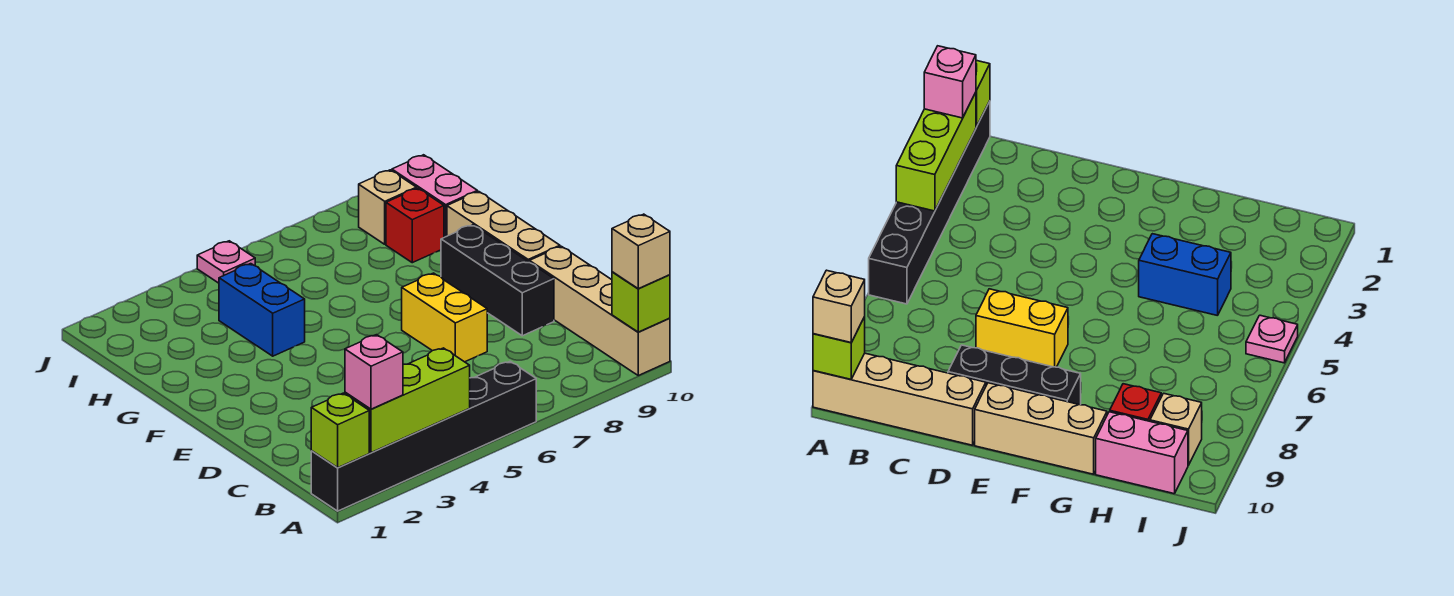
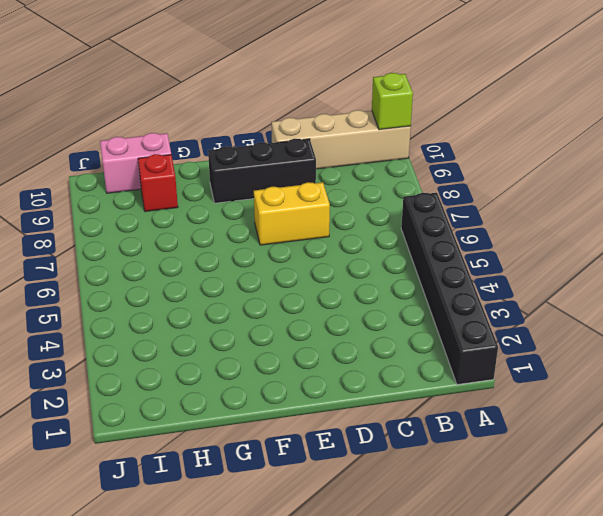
none -> tan 1x3 brick [447,191,560,262]
none -> blue 1x2 brick [219,264,305,356]
none -> tan 1x1 brick [359,170,417,244]

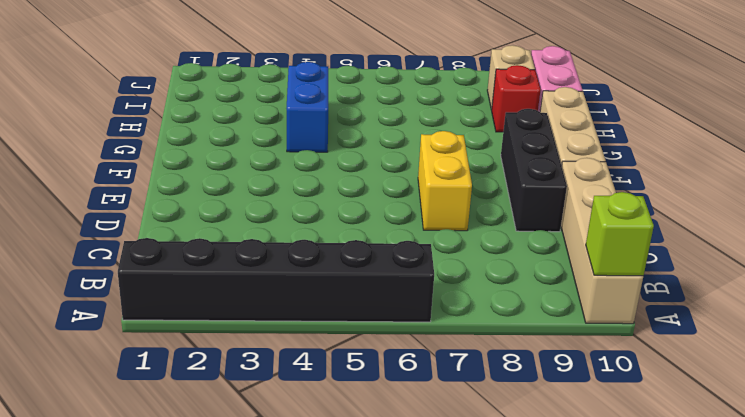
none -> pink 1x1 plate [197,241,255,283]
none -> lime 1x1 brick [311,393,369,468]
none -> lime 1x3 brick [345,348,470,453]

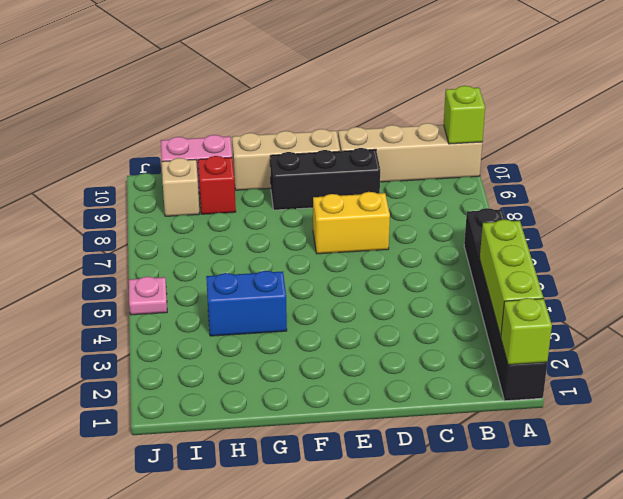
none -> pink 1x1 brick [345,335,403,409]
none -> tan 1x1 brick [612,214,670,289]

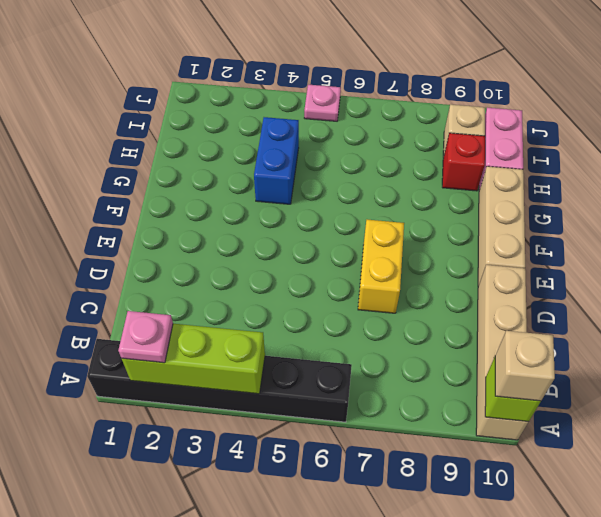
pink 1x1 plate [118,311,173,363] -> pink 1x1 brick [345,335,403,409]
none -> black 1x3 brick [441,225,554,336]
none -> lime 1x1 brick [311,393,369,468]

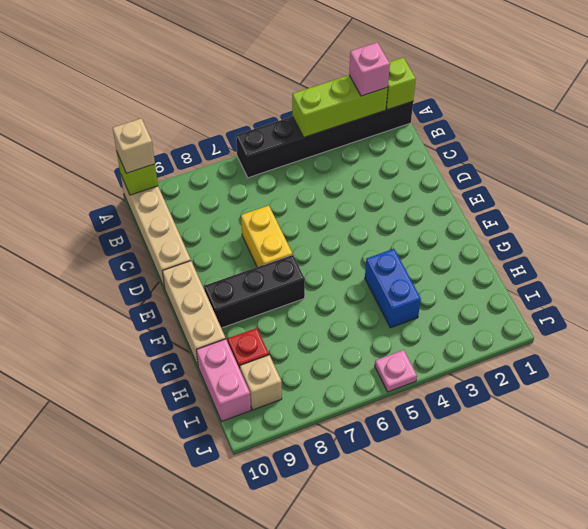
black 1x3 brick [204,255,305,328] -> black 1x3 brick turned to [441,225,554,336]

